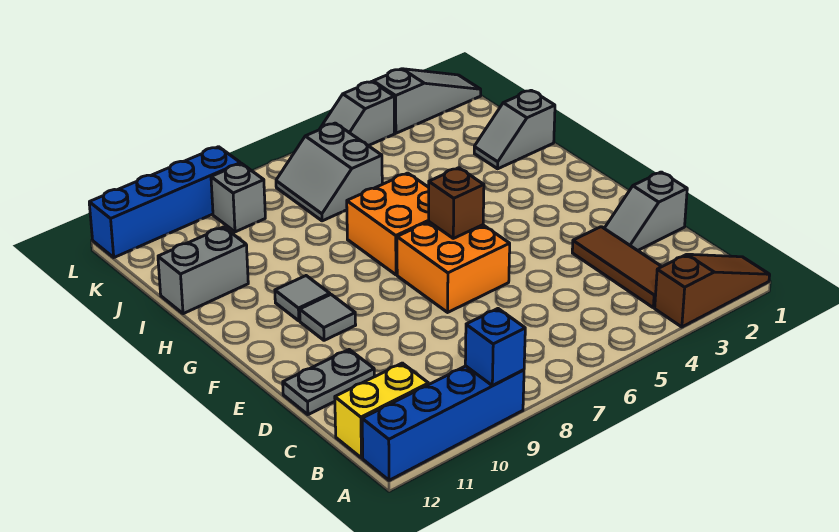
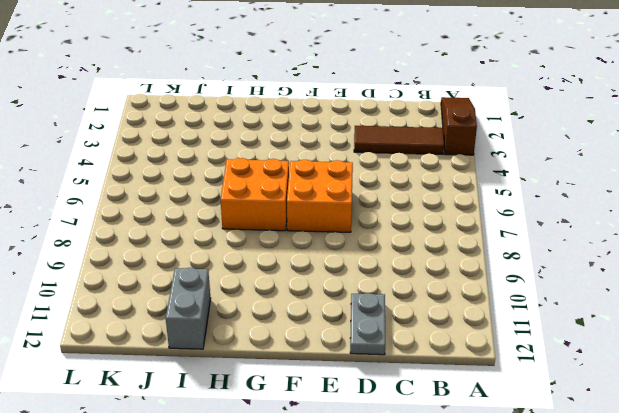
none -> blue 1x4 brick [362,366,524,480]
none -> yellow 1x2 brick [335,363,429,458]
none -> grey 1x2 slope [604,172,687,250]

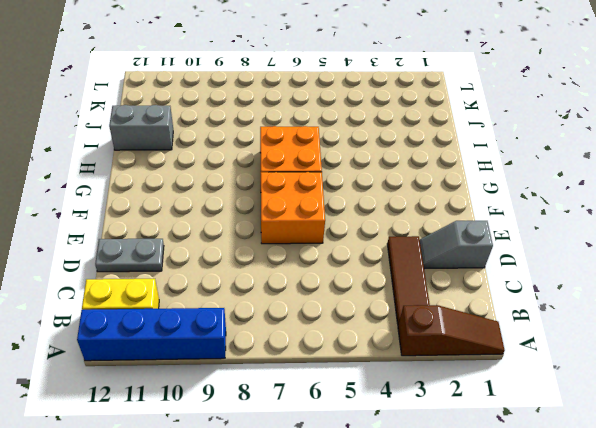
none -> grey 1x1 tile [300,295,356,340]
none -> grey 1x1 tile [275,276,330,321]
none -> grey 1x2 slope [474,90,555,169]

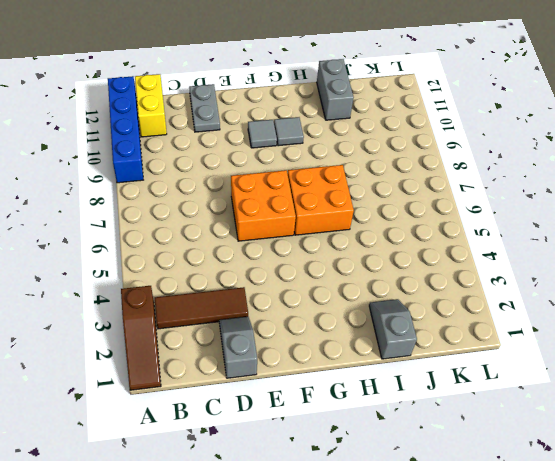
none -> grey 2x2 slope [276,123,382,221]
none -> grey 1x1 brick [211,164,265,232]
none -> grey 1x3 slope [373,69,481,133]

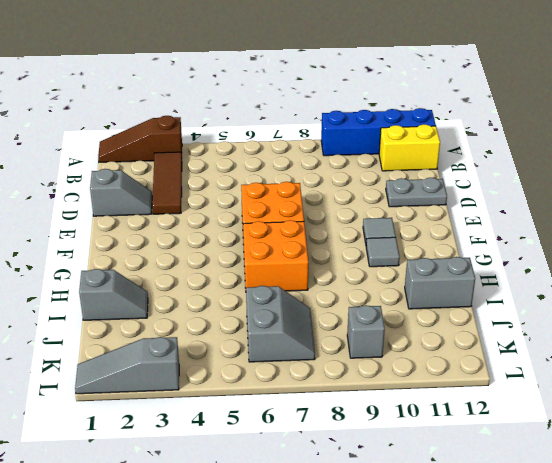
none -> grey 1x2 slope [319,82,394,146]
none -> blue 1x4 brick [89,147,241,257]
none -> blue 1x1 brick [465,309,525,386]

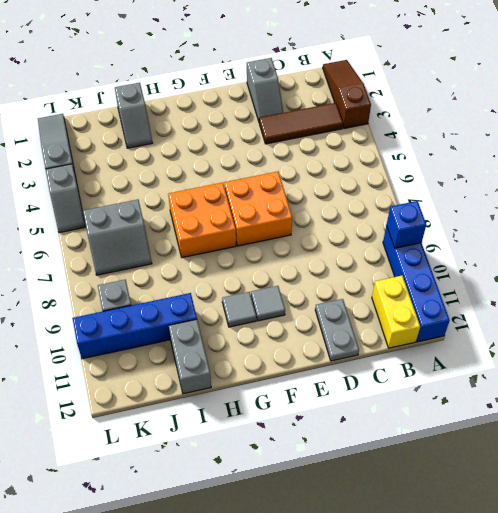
blue 1x4 brick [72,293,197,359] -> blue 1x4 brick turned to [89,147,241,257]
none -> brown 1x1 brick [429,168,484,238]

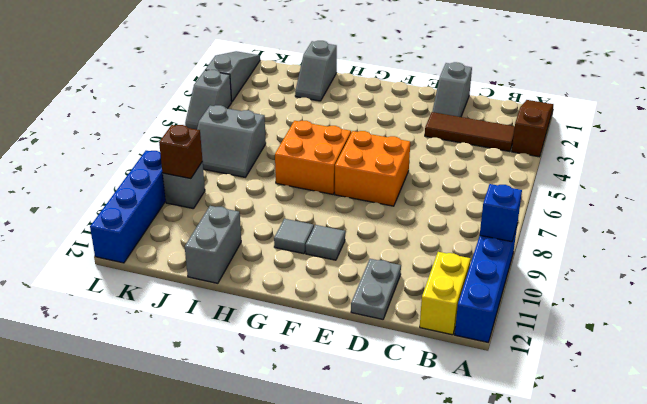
brown 1x1 brick [159,125,203,179] -> brown 1x1 brick moved to [429,168,484,238]

